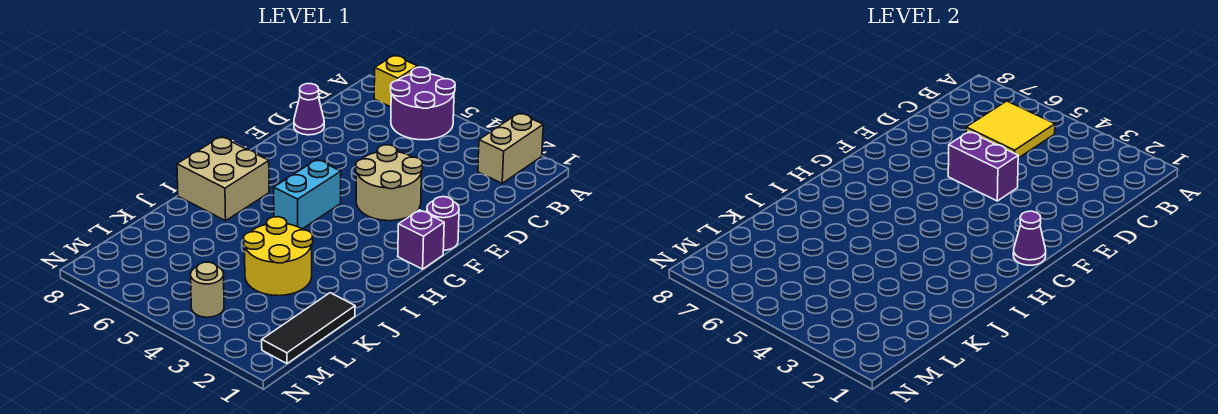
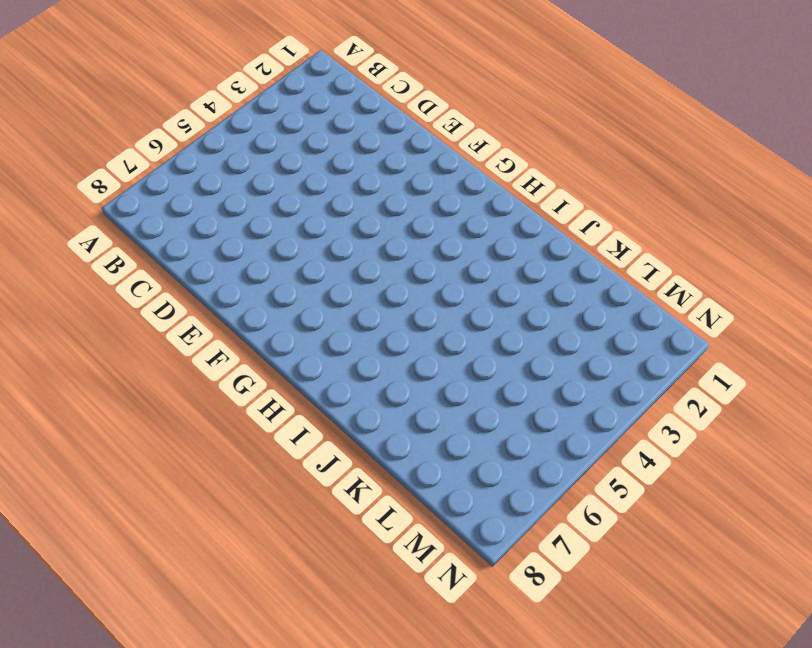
none -> tan 1x2 brick [478,113,543,183]
none -> purple 2x2 round brick [391,67,455,140]
none -> yellow 1x1 brick [374,55,417,107]

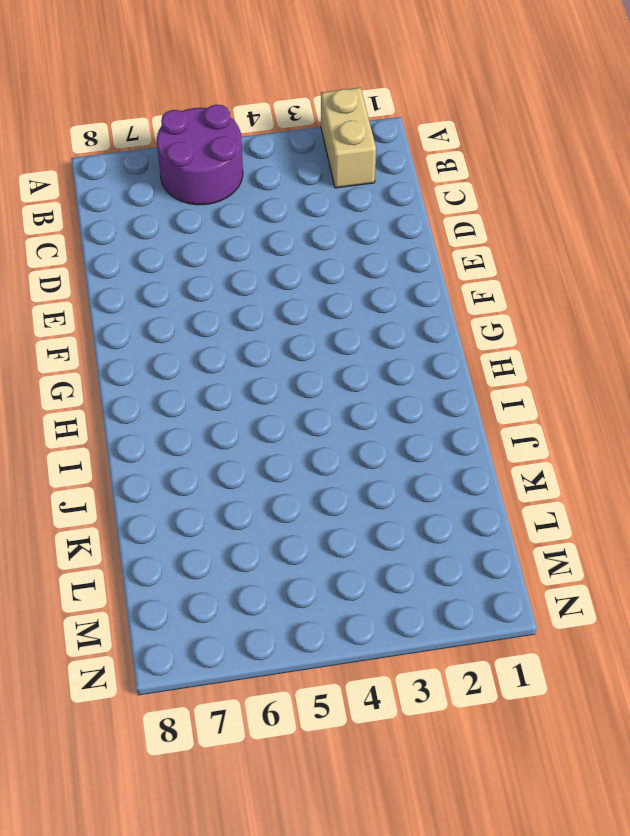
none -> yellow 1x1 brick [374,55,417,107]
none -> purple 1x1 cone [294,84,324,135]
none -> tan 2x2 round brick [356,145,423,221]

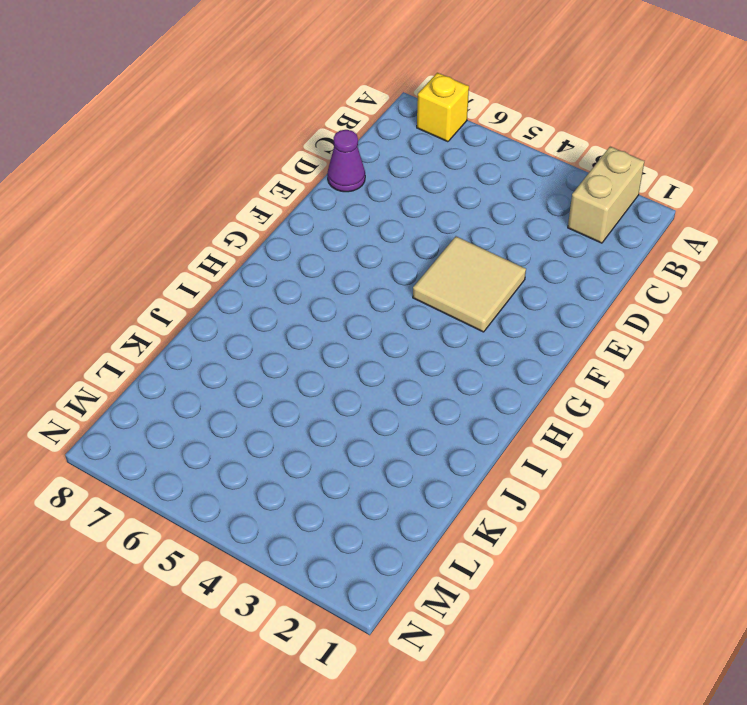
tan 2x2 tile [413,236,526,332] -> tan 2x2 round brick [356,145,423,221]
none -> purple 2x2 round brick [391,67,455,140]
none -> purple 1x1 round brick [427,197,459,250]
none -> purple 1x1 brick [398,210,444,269]

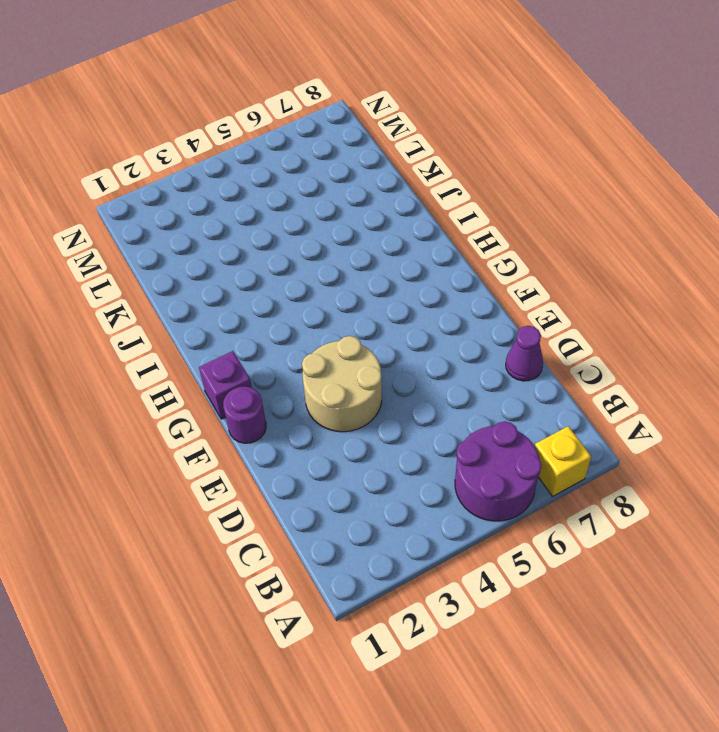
none -> tan 1x2 brick [478,113,543,183]
none -> cyan 1x2 brick [274,160,341,229]
none -> tan 2x2 brick [177,137,269,221]

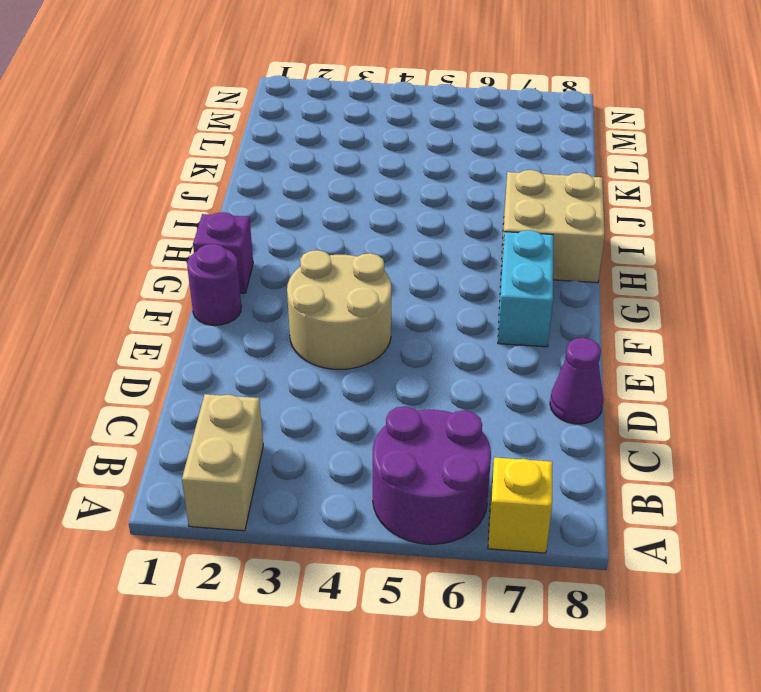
cyan 1x2 brick [498,230,553,347] -> cyan 1x2 brick moved to [274,160,341,229]
none -> yellow 2x2 round brick [244,217,313,296]
none -> black 1x3 tile [262,293,355,364]
none -> tan 1x1 round brick [191,262,224,317]

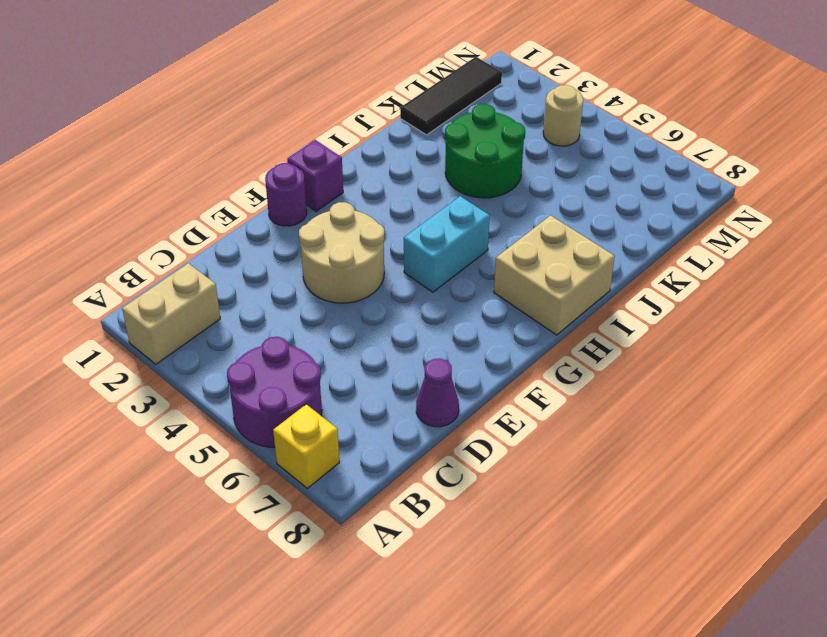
green 2x2 round brick [445,104,525,198] -> yellow 2x2 round brick [244,217,313,296]
none -> yellow 2x2 tile [966,101,1055,158]
none -> purple 1x2 brick [948,132,1018,201]
none -> purple 1x1 cone [1013,211,1046,265]

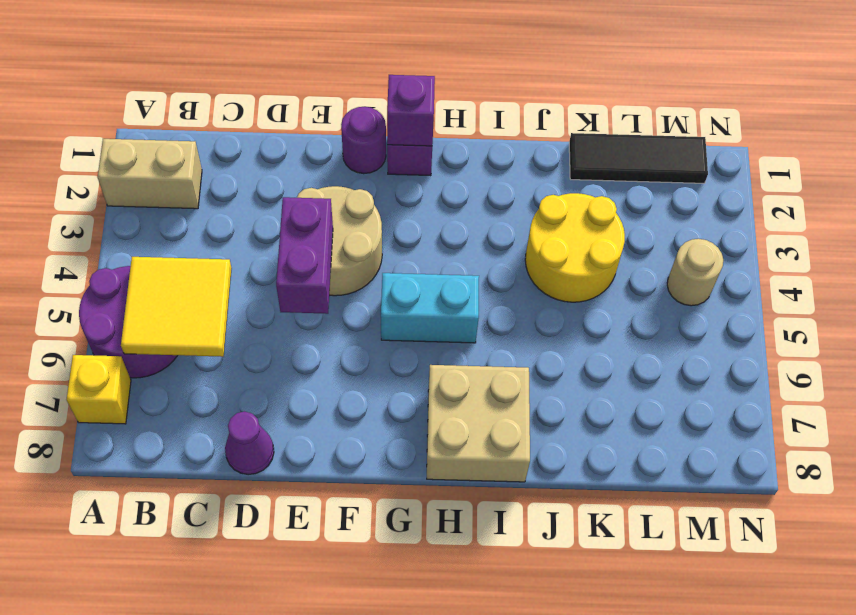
purple 1x1 brick [387,75,435,146] -> purple 1x1 cone [1013,211,1046,265]

